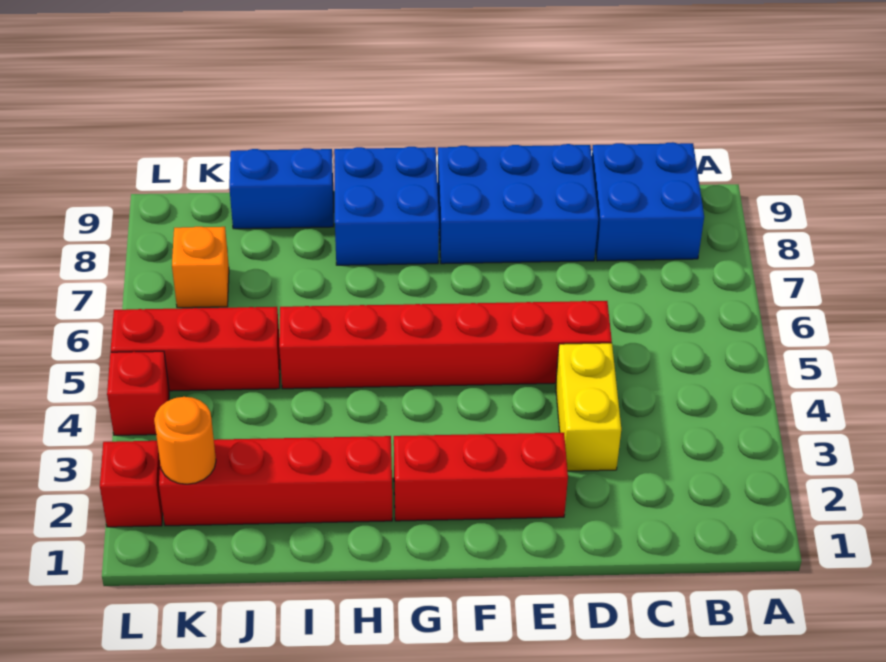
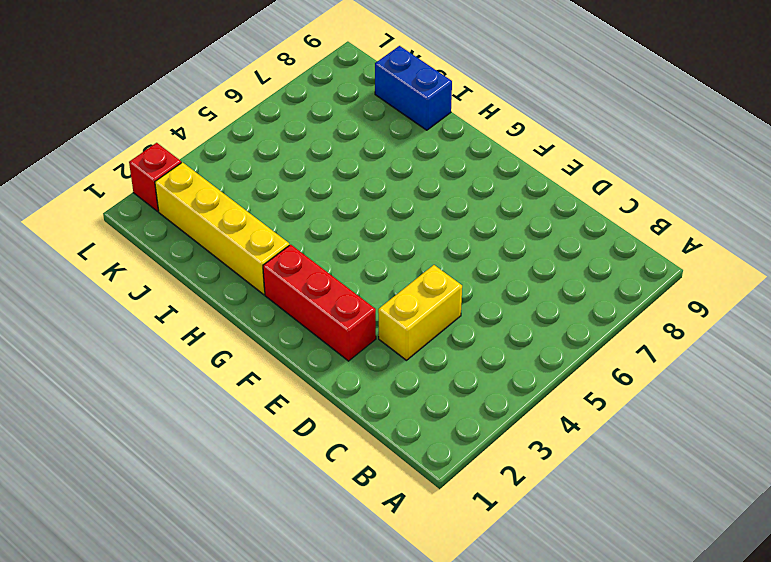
yellow 1x4 brick [155,162,289,295] -> red 1x4 brick [159,436,392,526]
none -> blue 2x2 brick [592,142,704,261]
none -> red 1x6 brick [279,301,612,389]
none -> blue 2x3 brick [437,144,598,264]

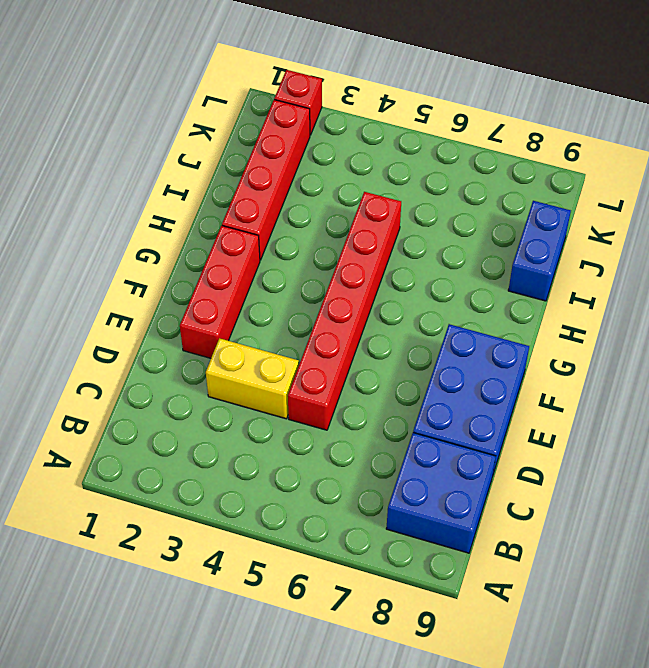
none -> blue 2x2 brick [334,147,439,265]
none -> red 1x3 brick [111,307,280,391]
none -> orange 1x1 brick [172,227,229,308]

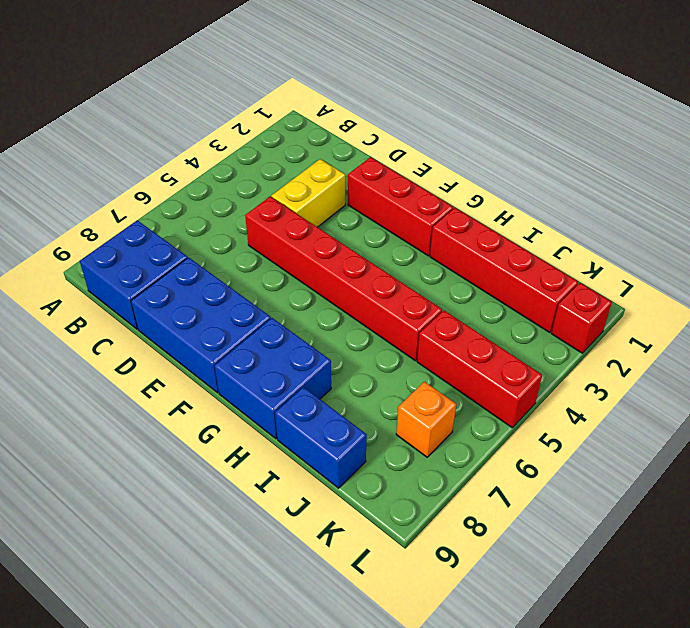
none -> red 1x1 brick [107,351,169,435]
none -> orange 1x1 round brick [154,397,216,484]

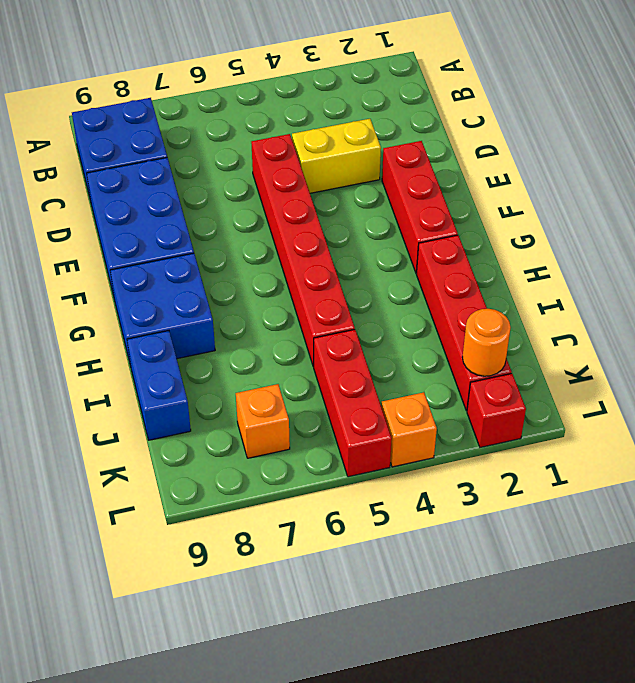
orange 1x1 brick [381,392,437,467] -> red 1x1 brick [107,351,169,435]

